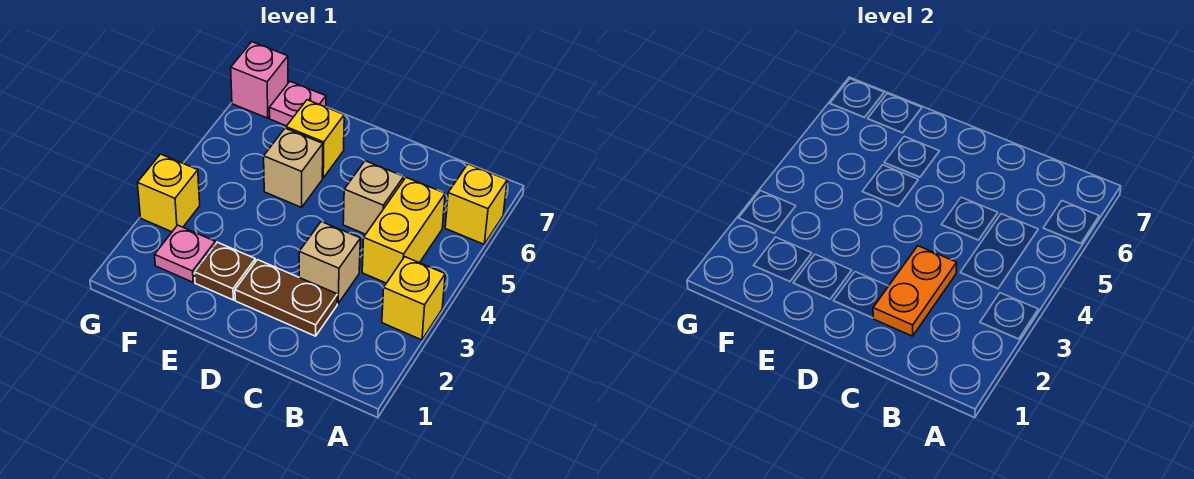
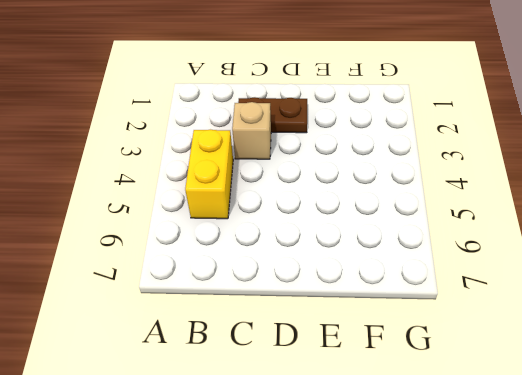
none -> yellow 1x1 brick [382,257,445,340]
none -> yellow 1x1 brick [445,164,507,244]
none -> tan 1x1 brick [343,161,404,234]

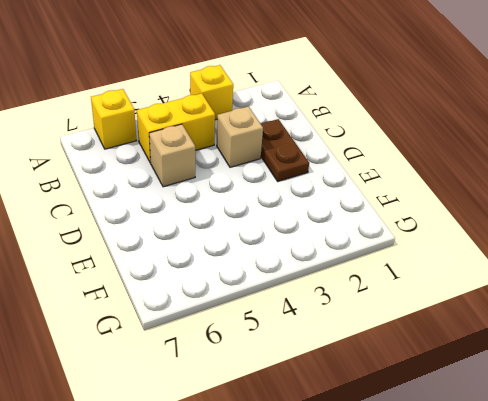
none -> brown 1x1 plate [195,242,255,300]
none -> tan 1x1 brick [264,128,323,207]
none -> yellow 1x1 brick [286,100,344,178]

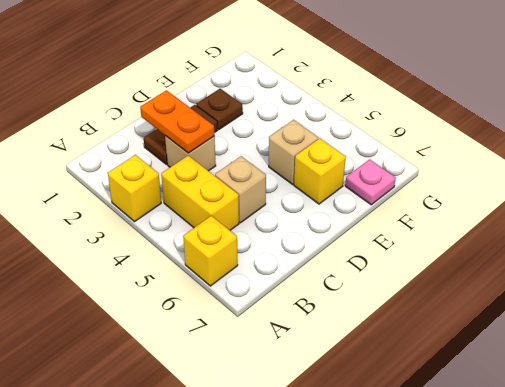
none -> pink 1x1 plate [155,225,215,282]
none -> yellow 1x1 brick [137,154,200,232]
none -> pink 1x1 brick [231,42,288,118]

